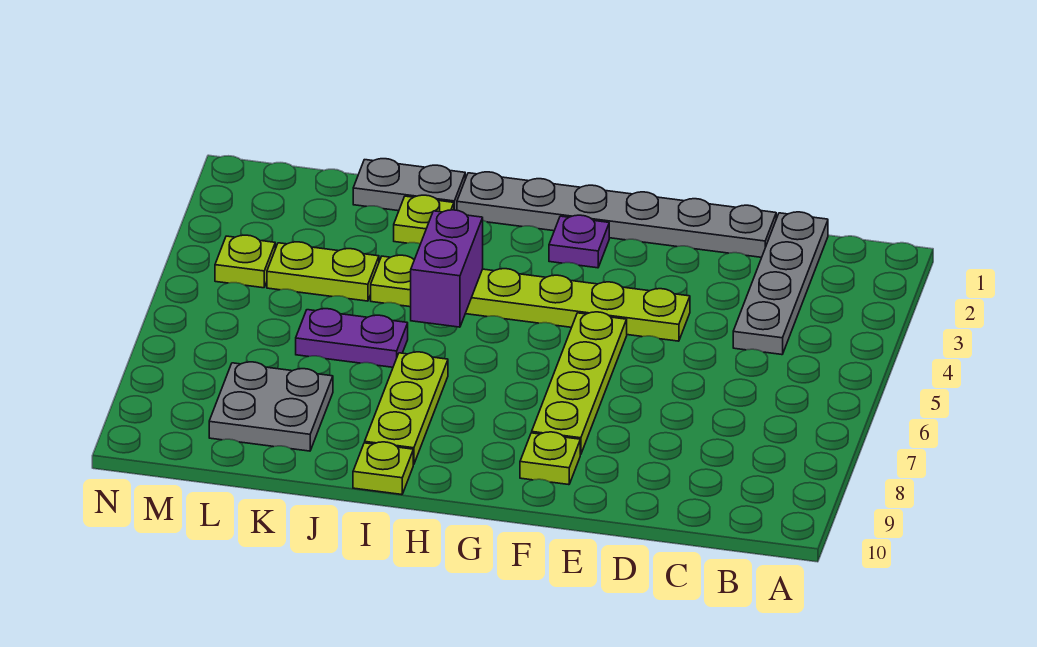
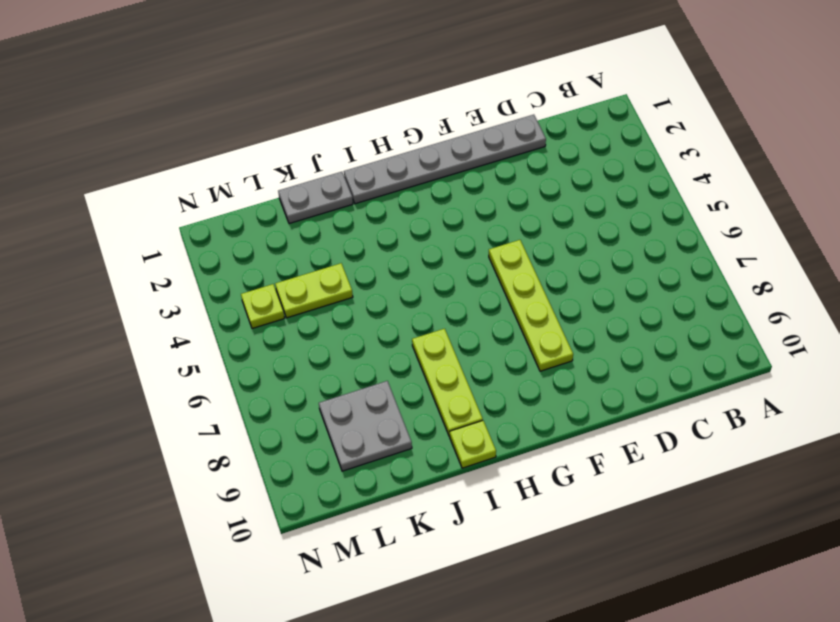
none -> grey 1x4 plate [733,212,828,355]
none -> lime 1x6 plate [371,255,690,341]
none -> lime 1x1 plate [520,432,580,485]

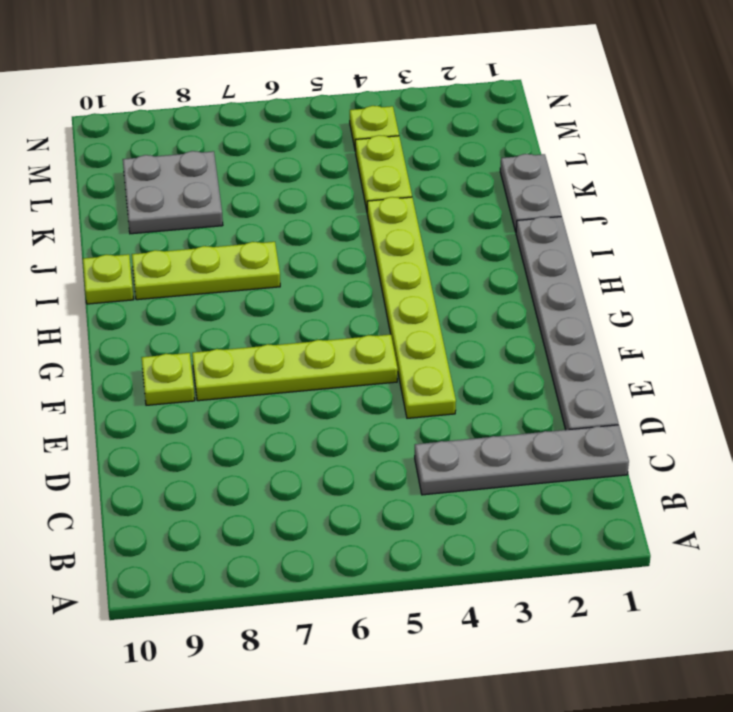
none -> purple 1x1 plate [549,215,609,268]
none -> lime 1x1 plate [394,195,454,244]
none -> purple 1x2 plate [296,309,408,367]

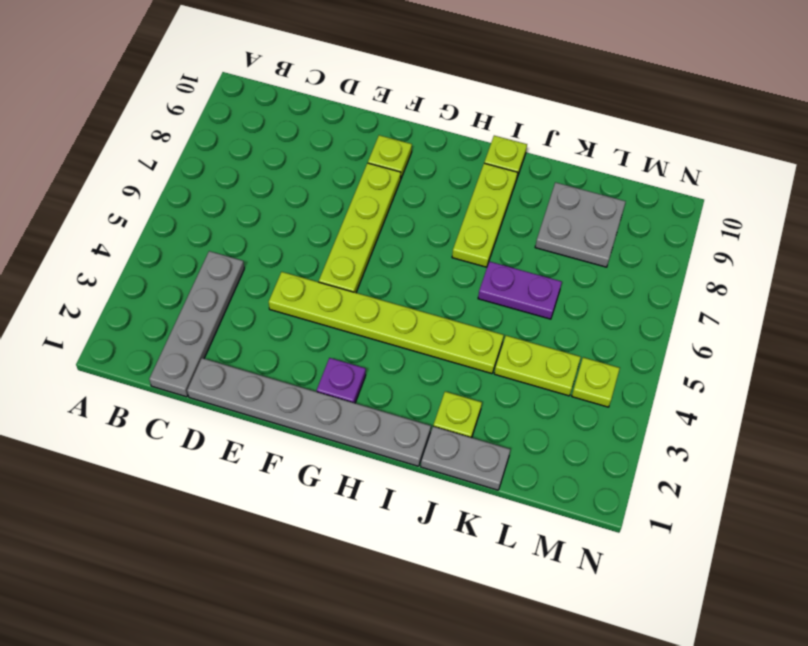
none -> purple 1x2 brick [411,210,483,327]

